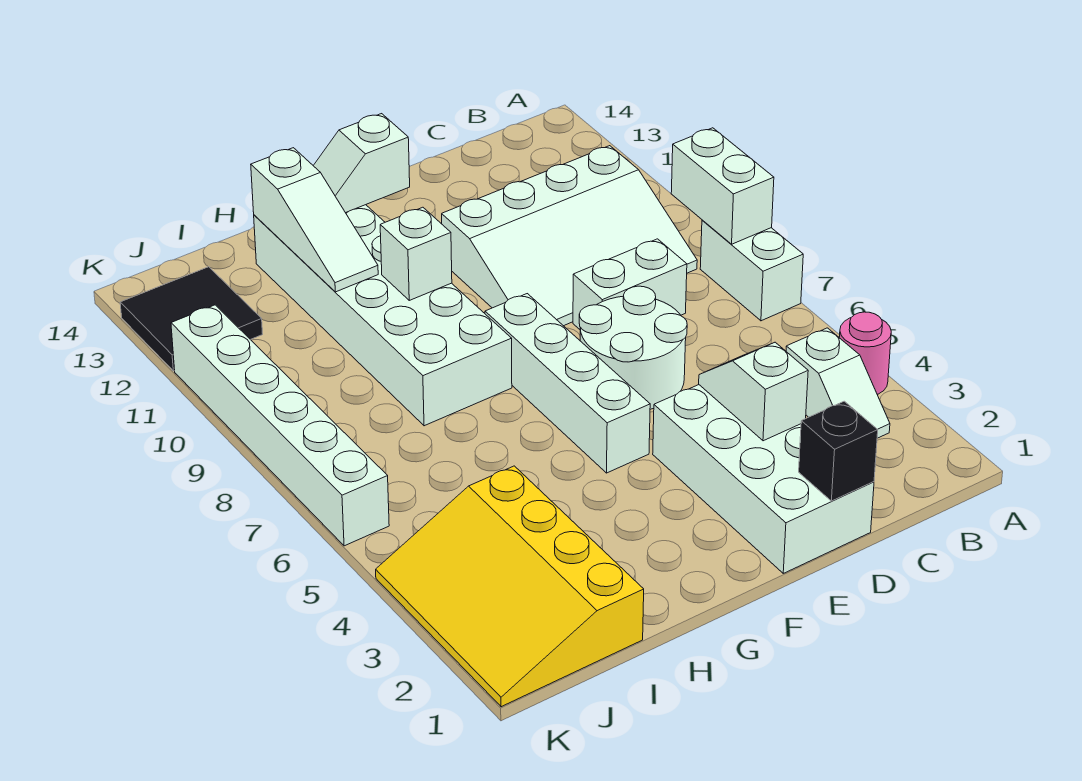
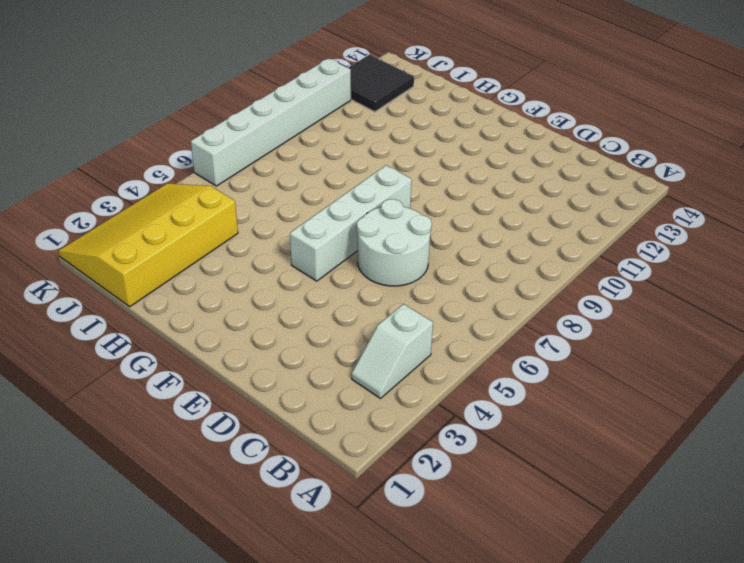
none -> pink 1x1 round brick [839,312,891,394]
none -> white 1x2 brick [700,220,803,321]
none -> white 3x4 slope [442,146,697,326]

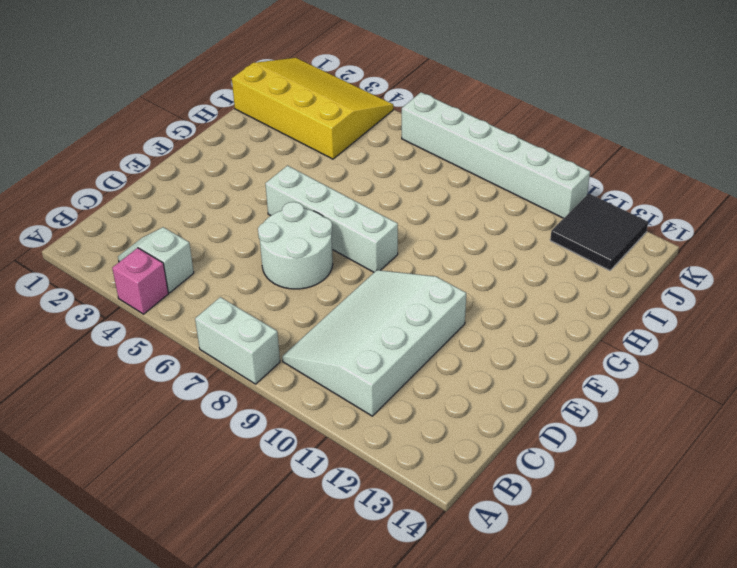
pink 1x1 brick [112,248,168,314] -> pink 1x1 round brick [839,312,891,394]
none -> white 1x2 brick [573,239,687,329]
none -> white 2x4 brick [653,385,874,573]
none -> white 2x6 brick [254,205,512,426]

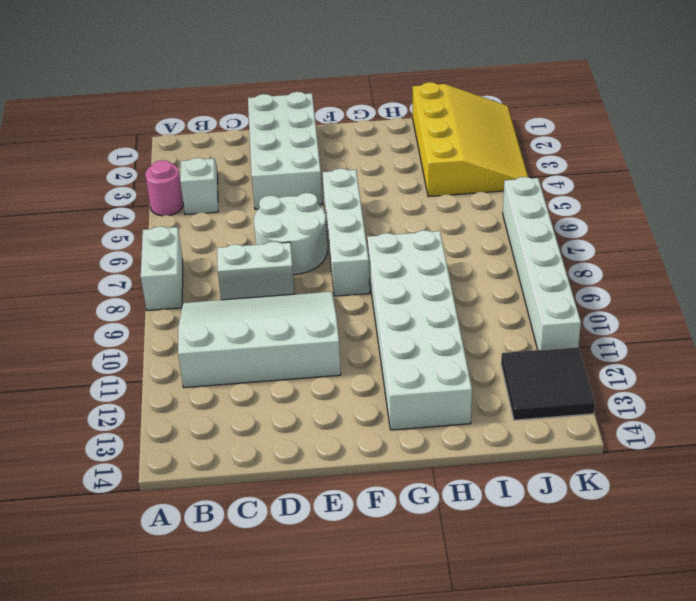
none -> white 1x2 brick [671,128,774,244]
none -> black 1x1 brick [799,401,878,501]
none -> white 1x2 slope [699,342,808,441]

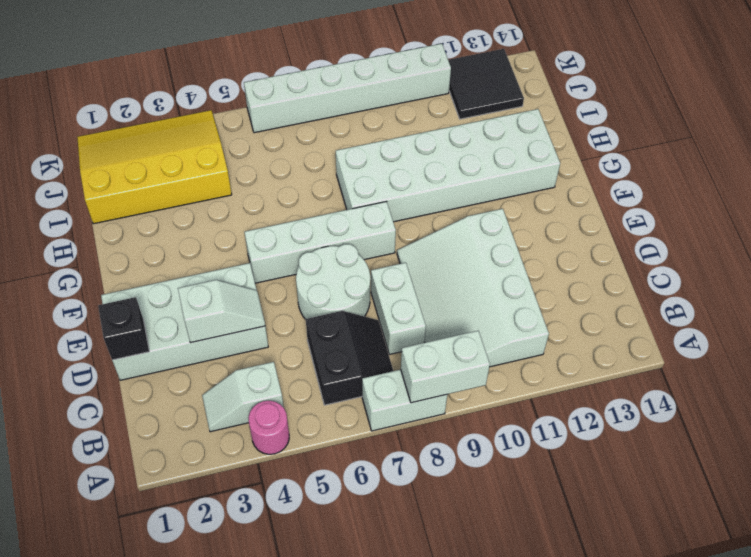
black 2x2 slope [306,311,393,405] -> none
none -> white 1x2 slope [313,114,410,213]
none -> white 1x1 brick [380,207,452,300]
none -> white 1x3 slope [251,148,378,292]

